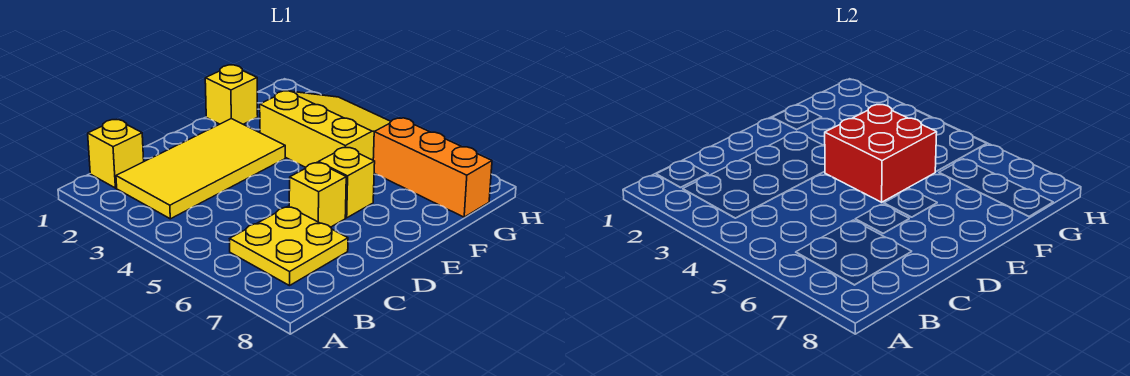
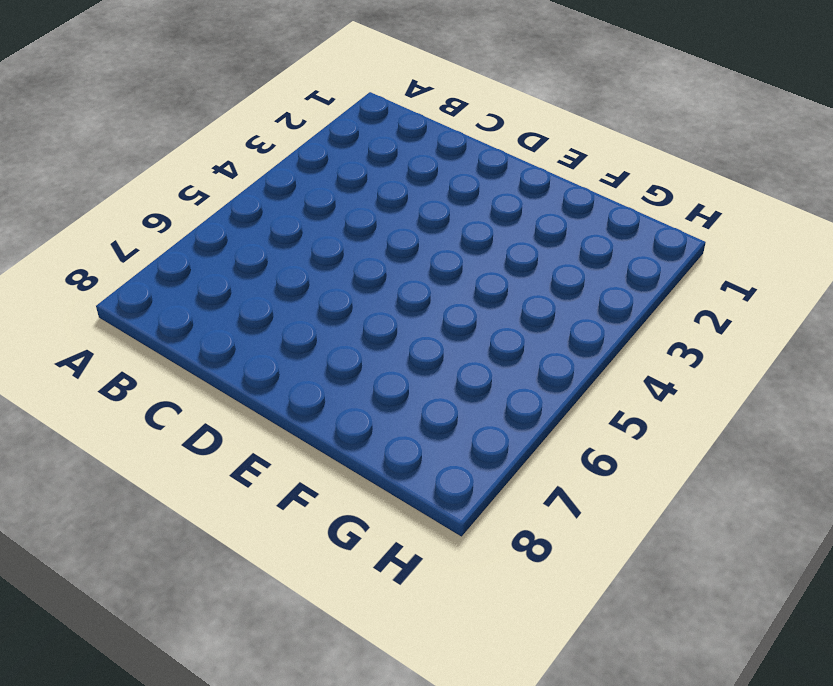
none -> yellow 1x1 brick [88,120,144,188]
none -> yellow 2x4 tile [116,119,285,219]

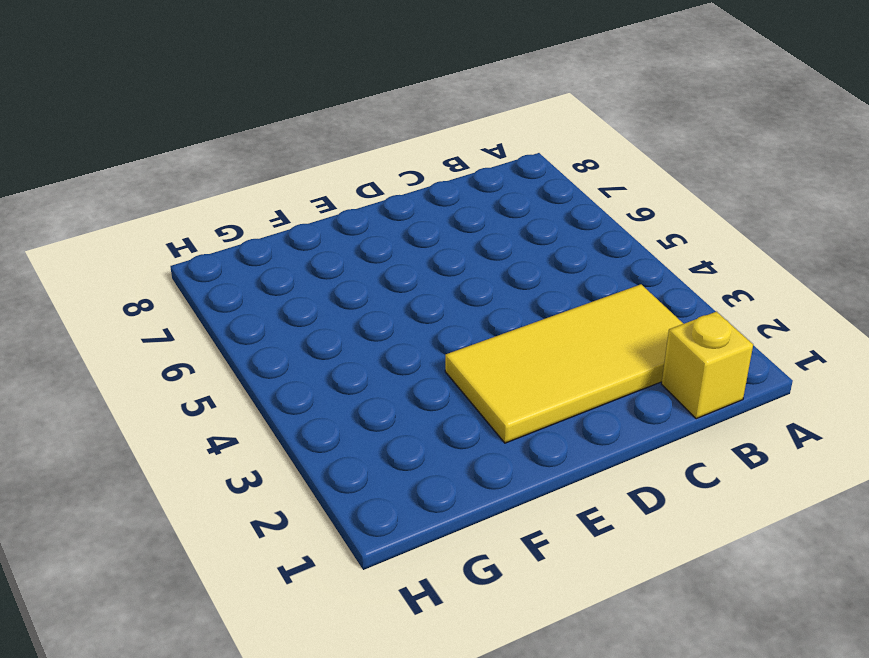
none -> yellow 2x2 plate [230,206,348,286]
none -> yellow 1x1 brick [289,162,346,227]

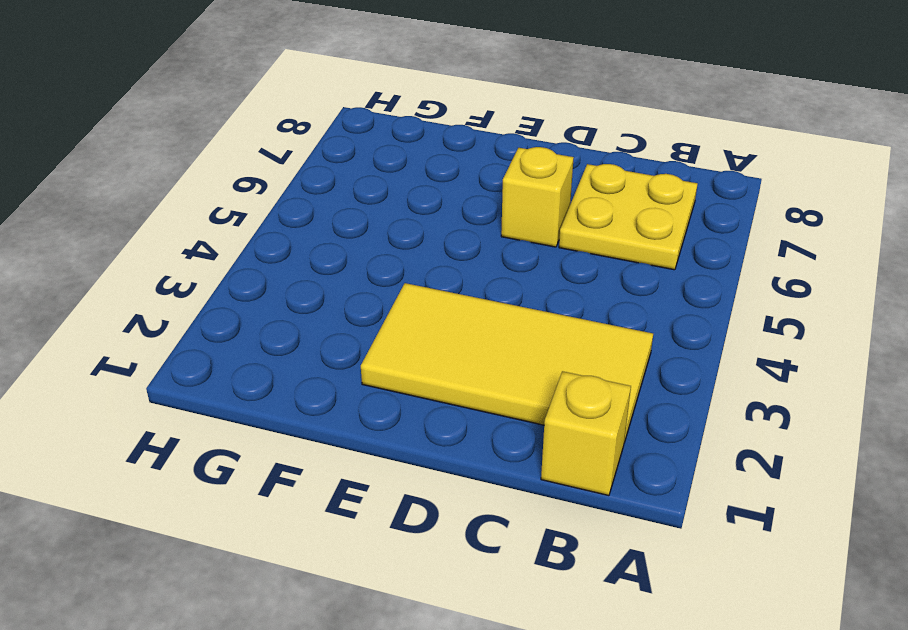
none -> yellow 1x1 brick [319,147,375,218]
none -> yellow 1x1 brick [205,65,258,124]

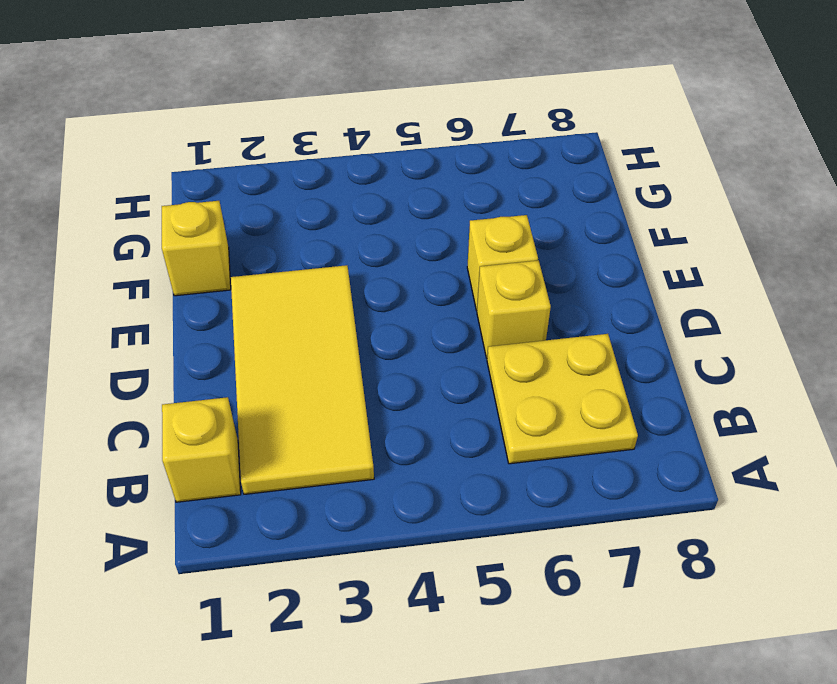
none -> yellow 3x3 slope [260,91,391,167]
none -> orange 1x3 brick [373,118,492,217]

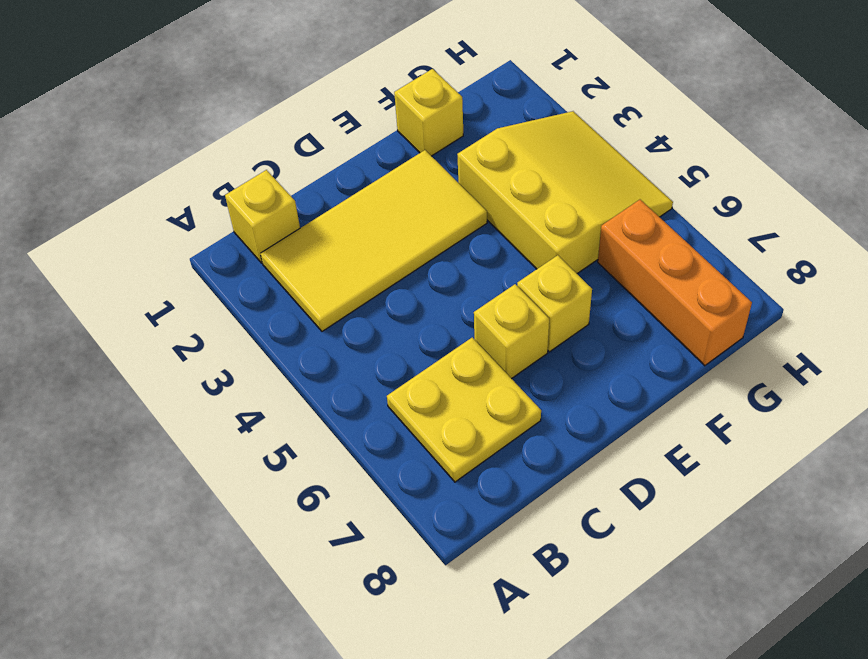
none -> red 2x2 brick [825,105,937,202]

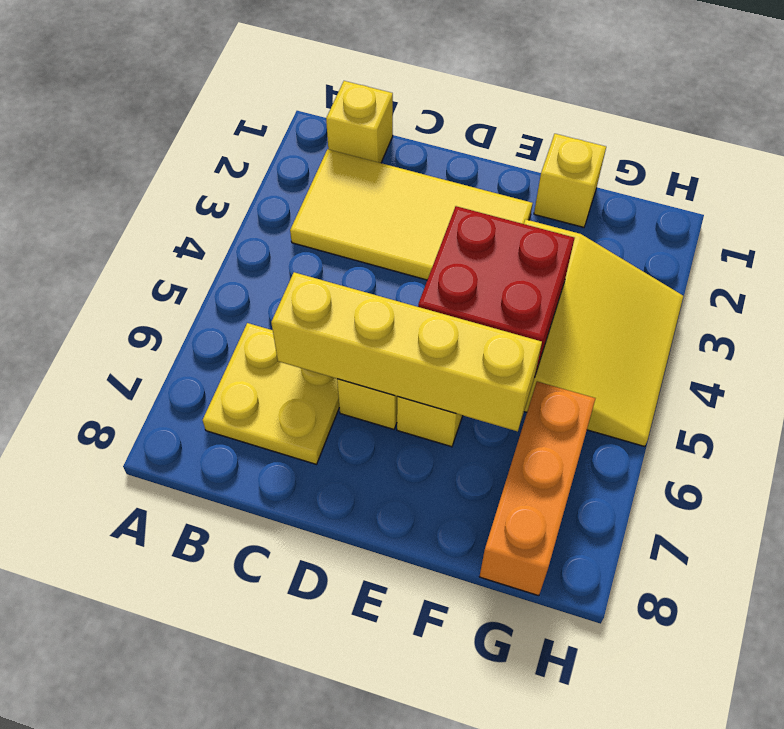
yellow 1x4 brick [271,272,542,431] -> none

